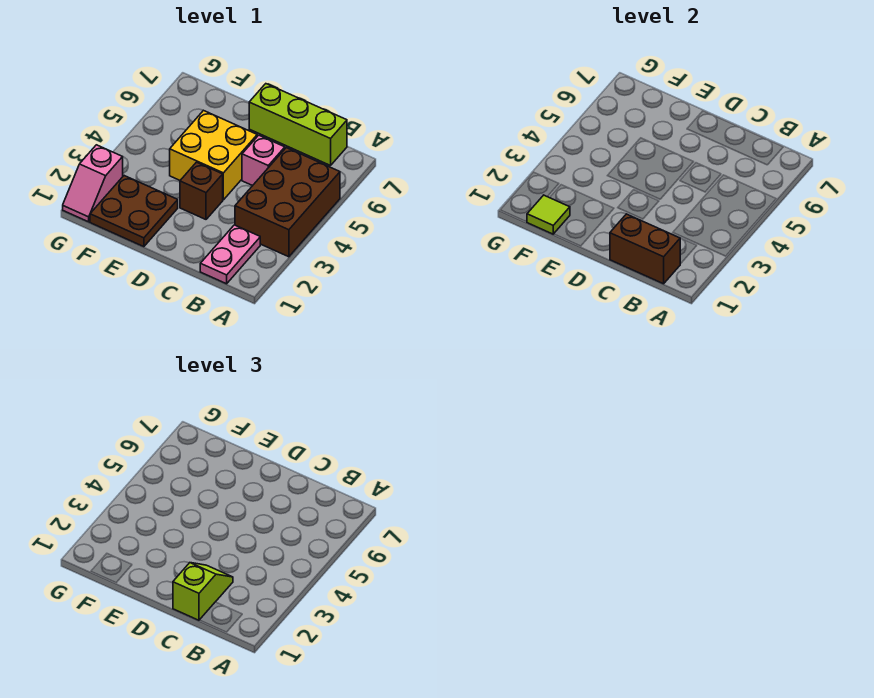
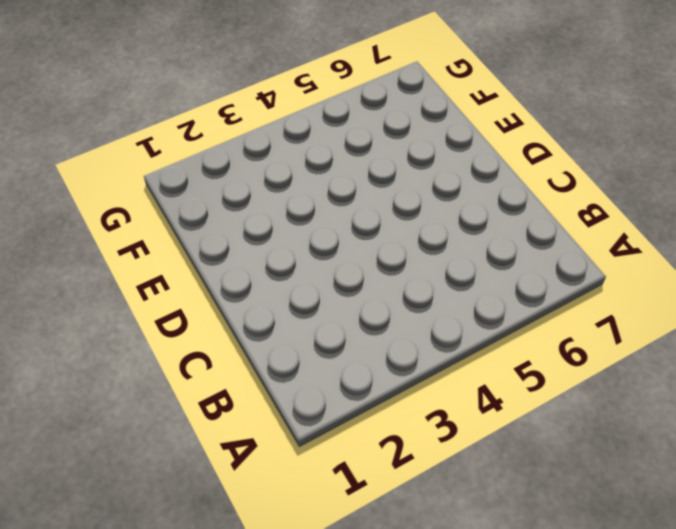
none -> brown 2x3 brick [235,148,340,257]
none -> pink 1x2 plate [200,225,260,284]

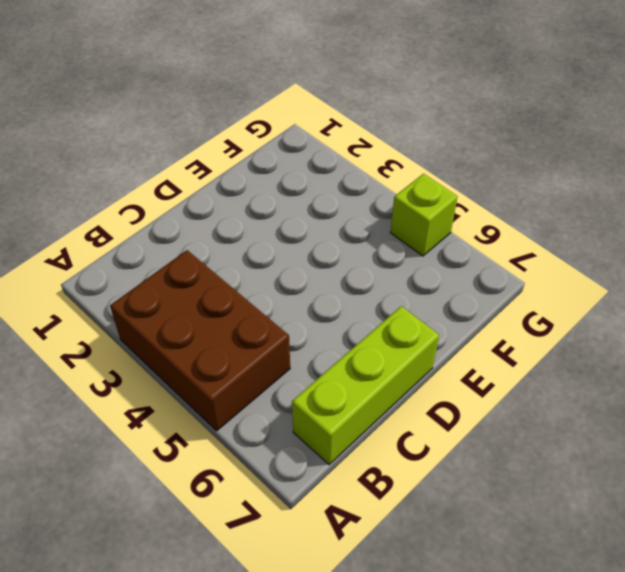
lime 1x1 brick [390,174,458,256] -> none
none -> pink 1x2 plate [200,225,260,284]
none -> pink 1x1 brick [242,135,285,186]

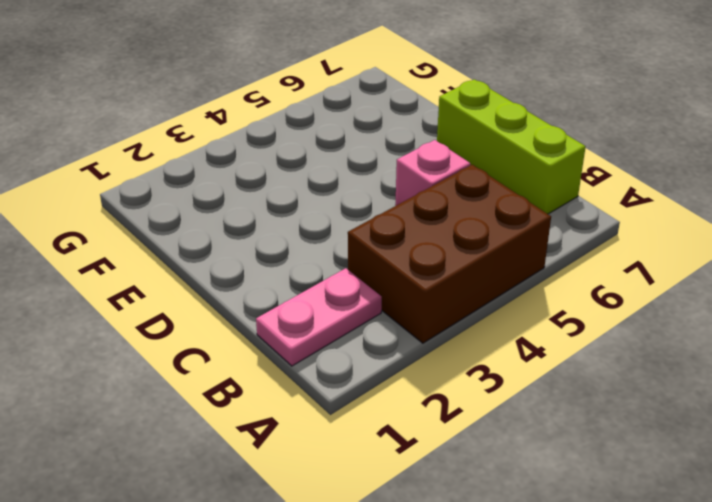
none -> brown 1x1 brick [180,162,223,219]
none -> yellow 2x2 brick [170,110,257,200]

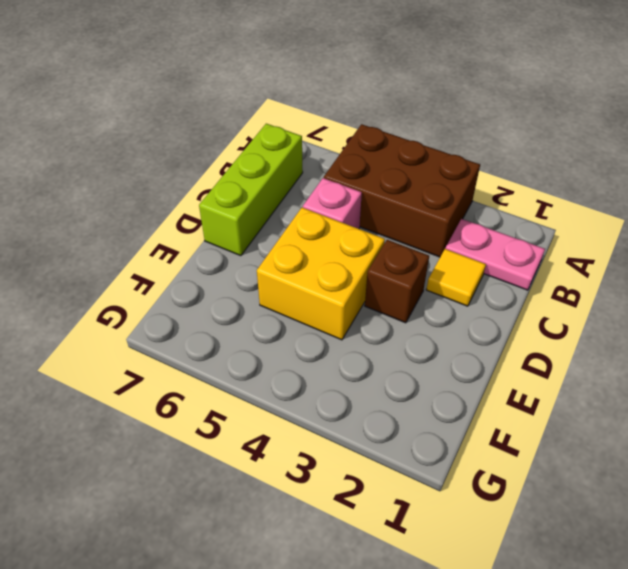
yellow 1x1 tile [426,249,486,306] -> none
none -> brown 2x2 plate [90,176,178,247]
none -> pink 1x2 slope [63,145,123,222]

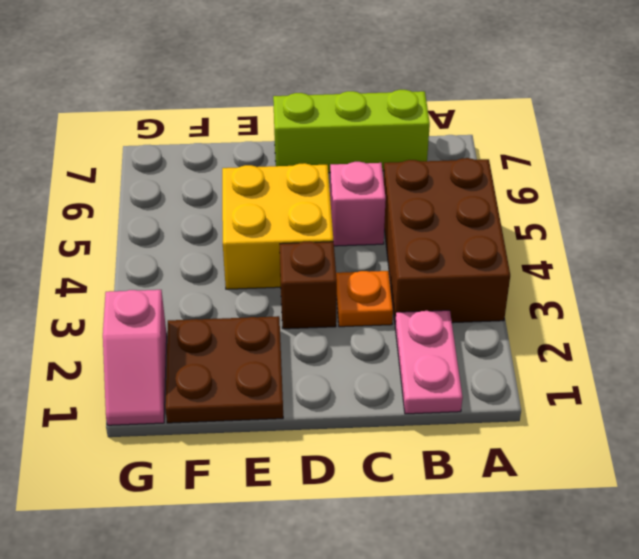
orange 1x1 plate [336,271,393,327] -> none
none -> brown 1x2 brick [610,214,680,284]
none -> lime 1x1 tile [527,195,570,234]

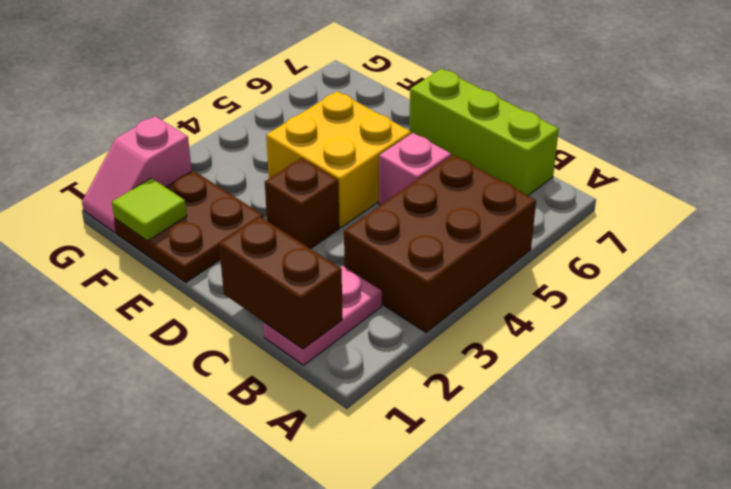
none -> lime 1x2 slope [173,563,233,620]

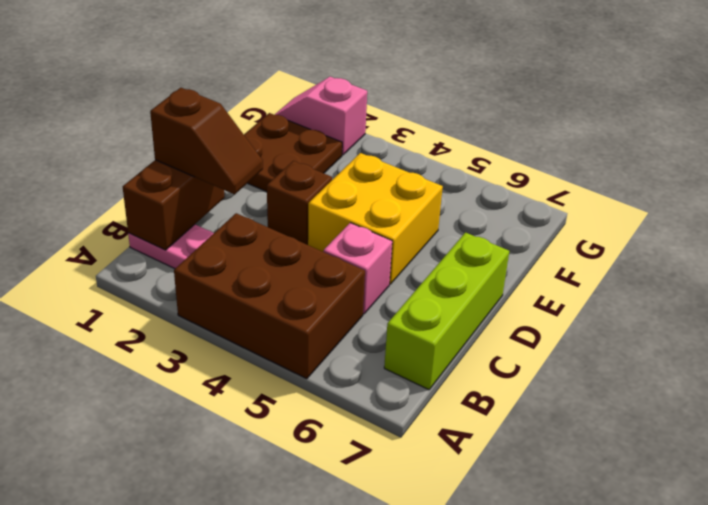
brown 1x2 slope [150,88,263,194] -> lime 1x2 slope [173,563,233,620]
none -> lime 1x1 tile [527,195,570,234]

